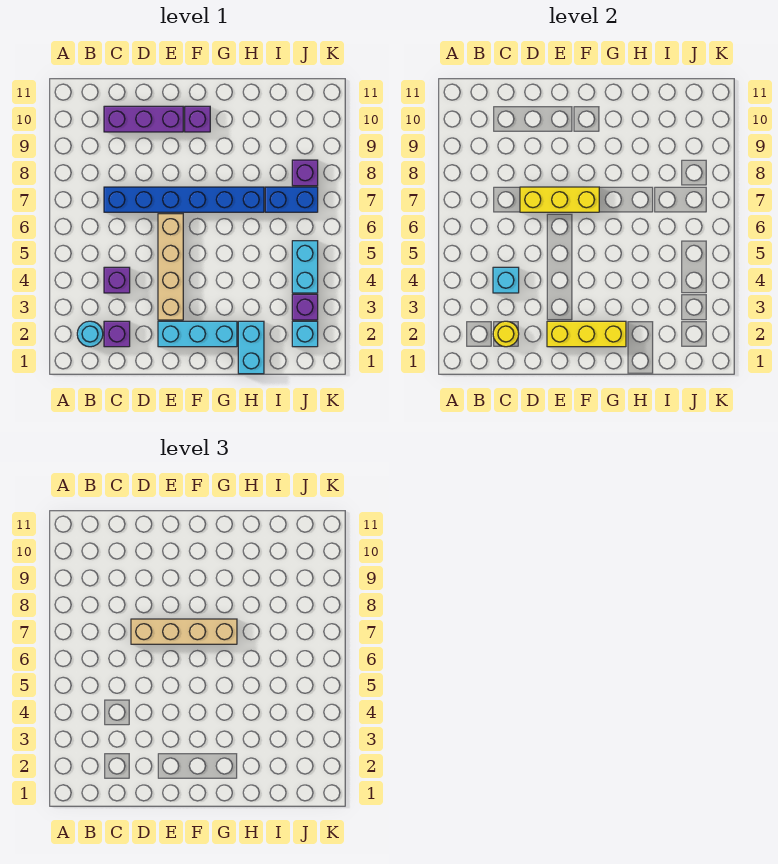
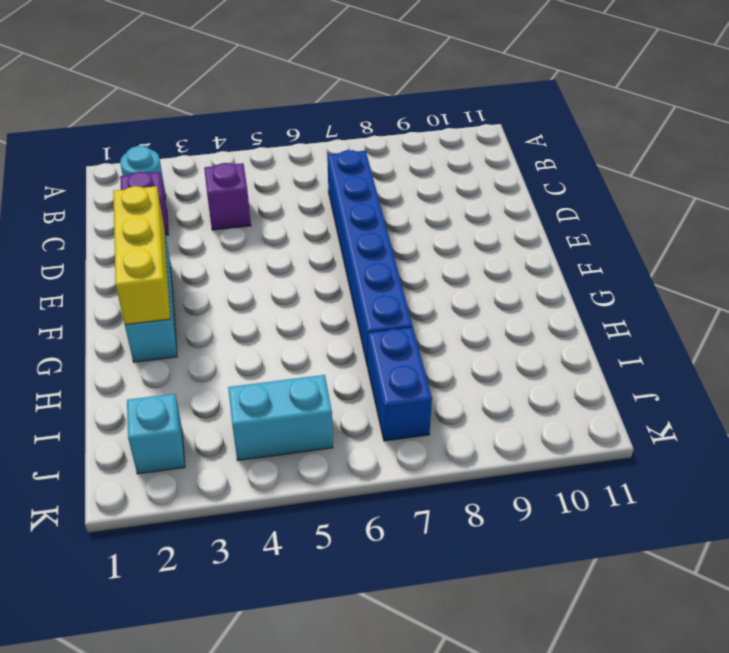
none -> purple 1x3 brick [104,106,183,132]
none -> tan 1x4 brick [158,214,183,320]
none -> purple 1x1 brick [185,106,210,132]

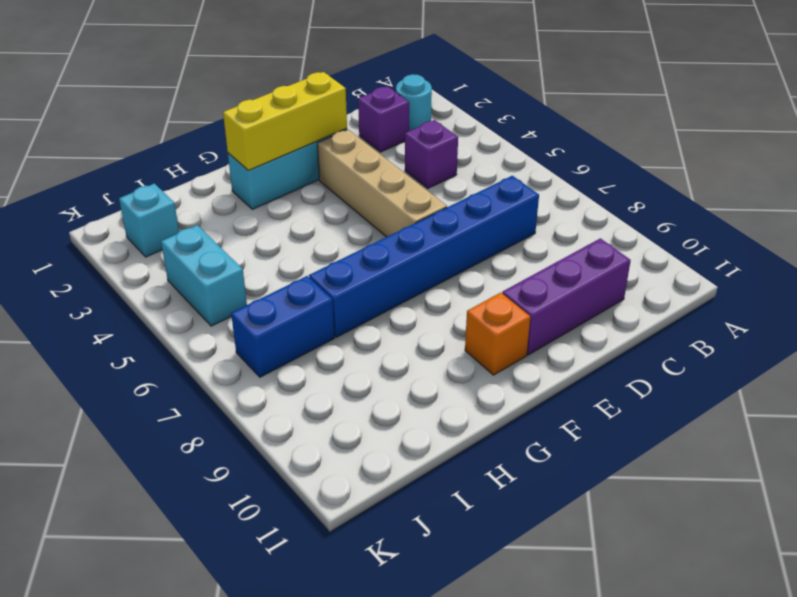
orange 1x1 brick [465,293,530,375] -> purple 1x1 brick [185,106,210,132]
none -> cyan 1x2 brick [238,321,264,374]
none -> purple 1x1 brick [292,294,318,320]
none -> purple 1x1 brick [292,160,318,186]

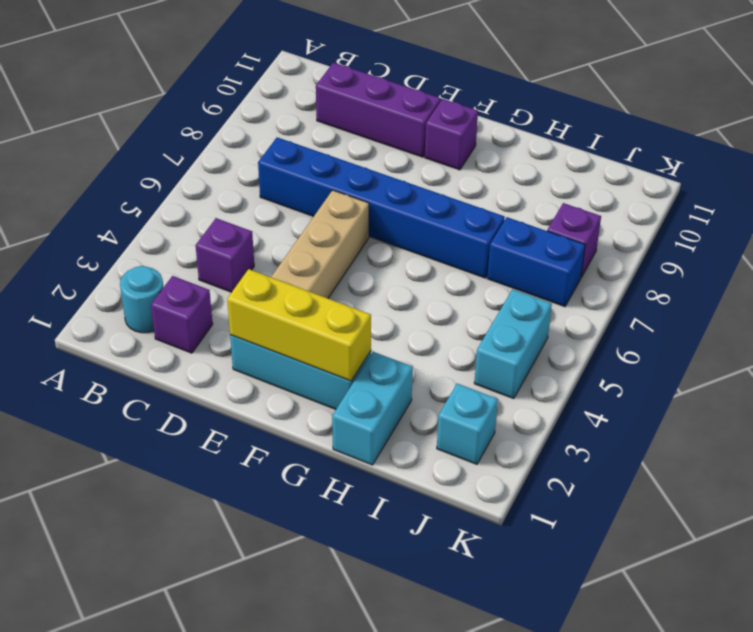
none -> purple 1x1 brick [292,294,318,320]
none -> yellow 1x1 round brick [493,321,519,347]
none -> cyan 1x1 brick [493,267,519,293]

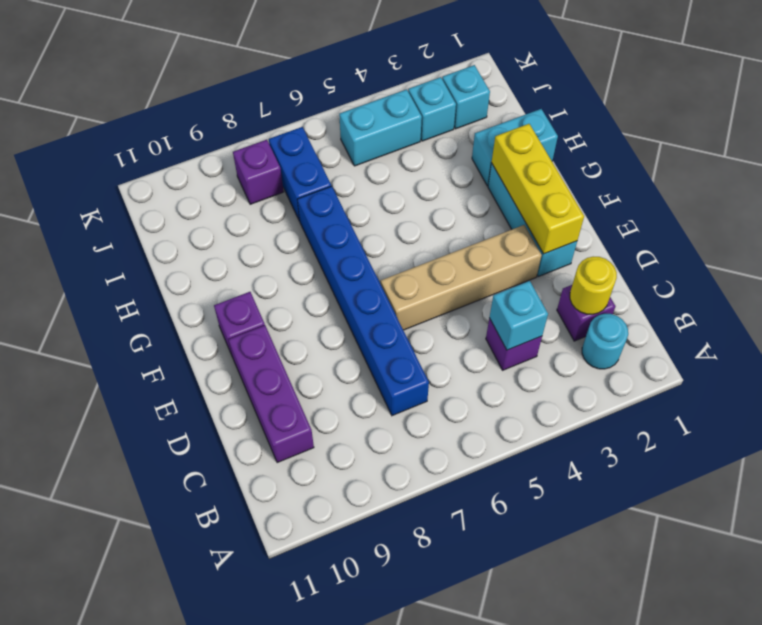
cyan 1x1 brick [408,77,456,141] -> purple 1x1 brick [292,294,318,320]
none -> yellow 1x3 brick [520,187,599,212]
none -> tan 1x4 brick [131,619,237,644]

